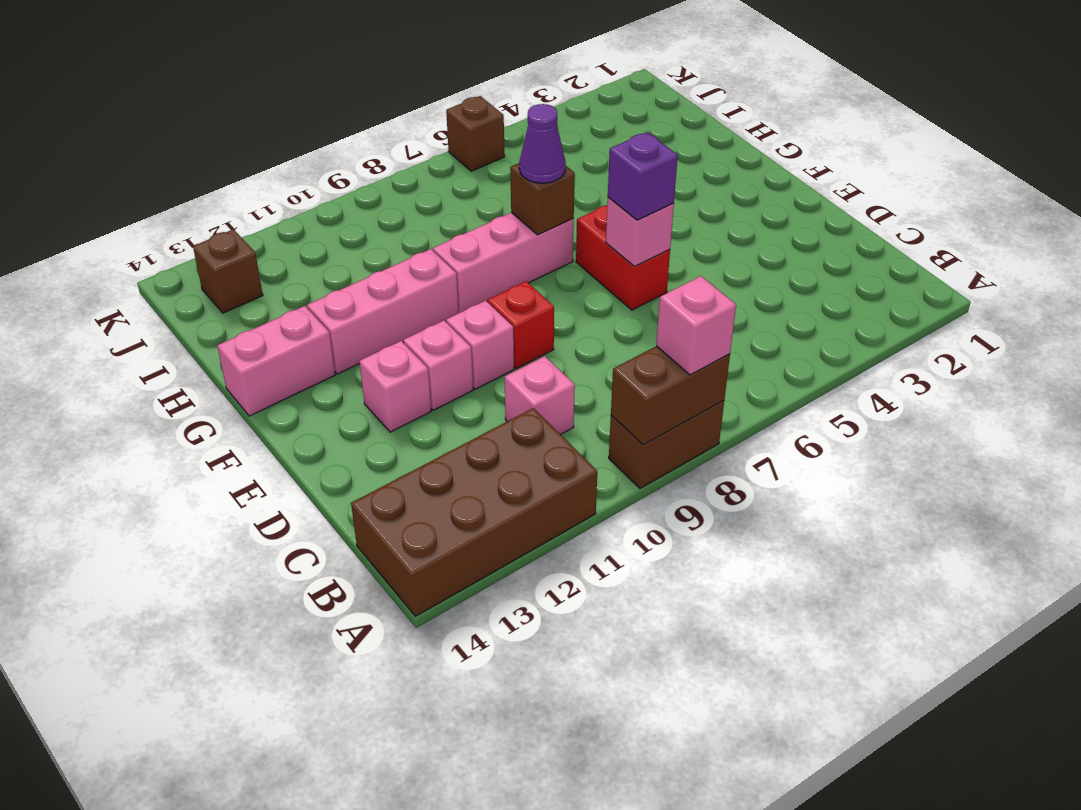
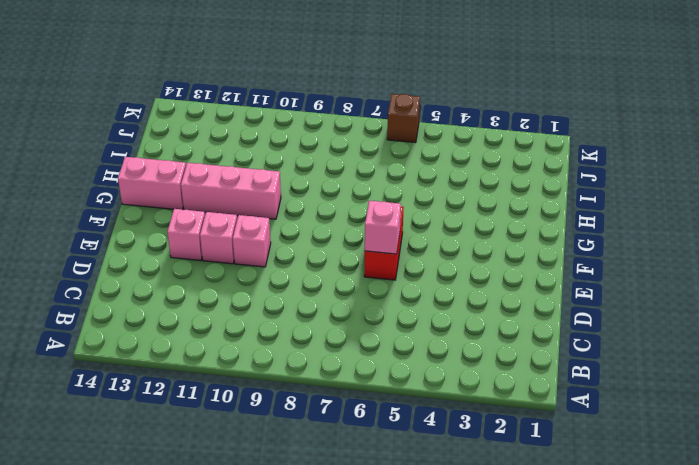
none -> brown 1x2 brick [609,401,724,489]
none -> brown 2x4 brick [351,408,597,616]
none -> pink 1x1 brick [504,356,575,435]

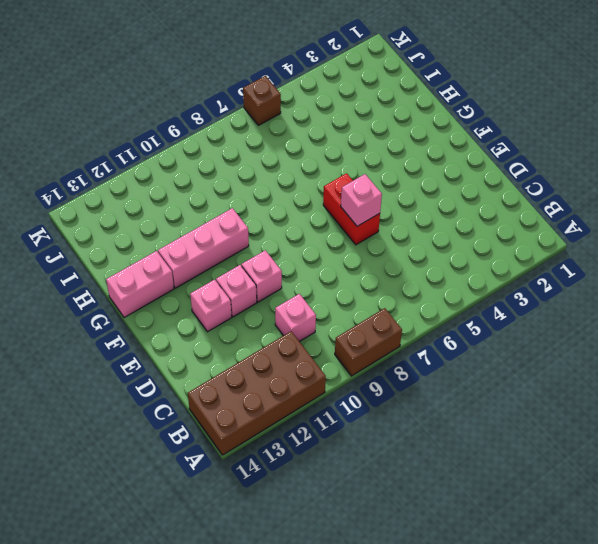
none -> red 1x1 brick [488,281,554,369]
none -> pink 1x3 brick [433,212,574,313]
none -> brown 1x1 brick [193,229,263,313]

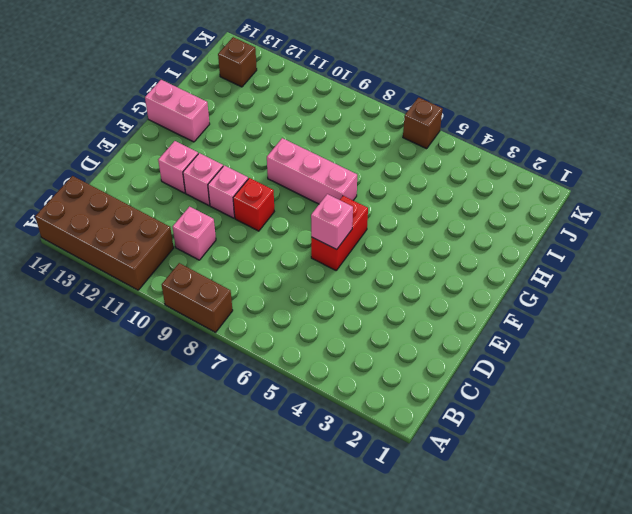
none -> pink 1x3 brick [307,249,459,374]
none -> brown 1x2 brick [611,346,730,445]
none -> brown 1x1 brick [510,163,575,235]

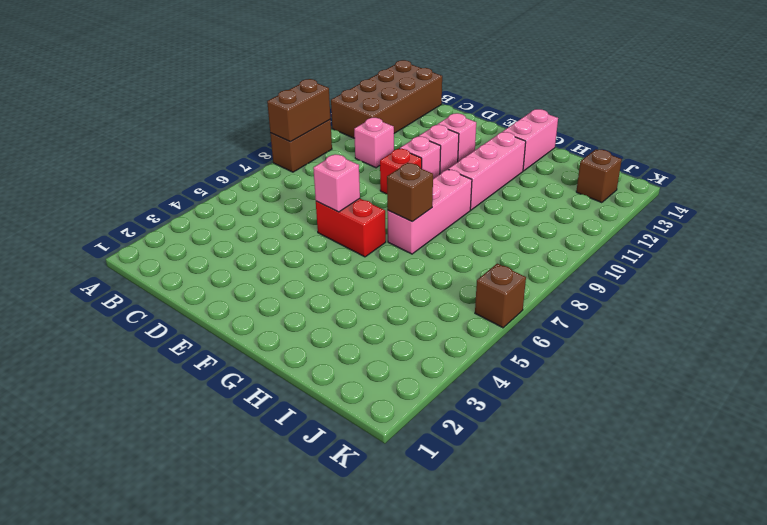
none -> pink 1x1 brick [656,276,736,375]
none -> purple 1x1 brick [608,132,678,220]
none -> purple 1x1 cone [519,104,566,183]

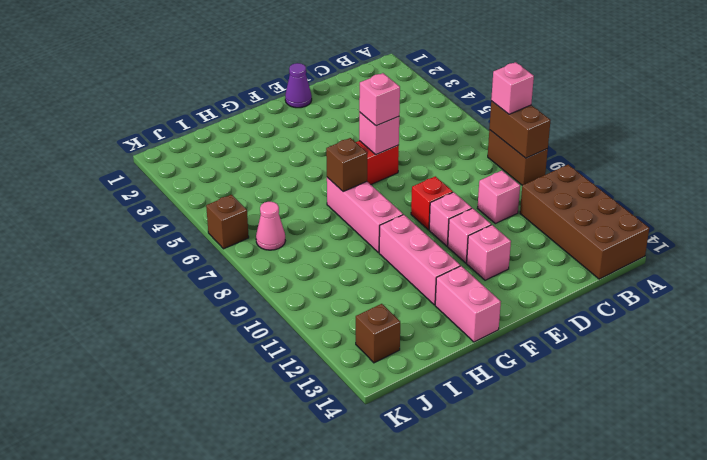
purple 1x1 cone [285,63,312,108] -> purple 1x1 cone moved to [519,104,566,183]
pink 1x1 brick [359,73,400,126] -> purple 1x1 brick [608,132,678,220]
pink 1x1 cone [256,202,285,250] -> none

